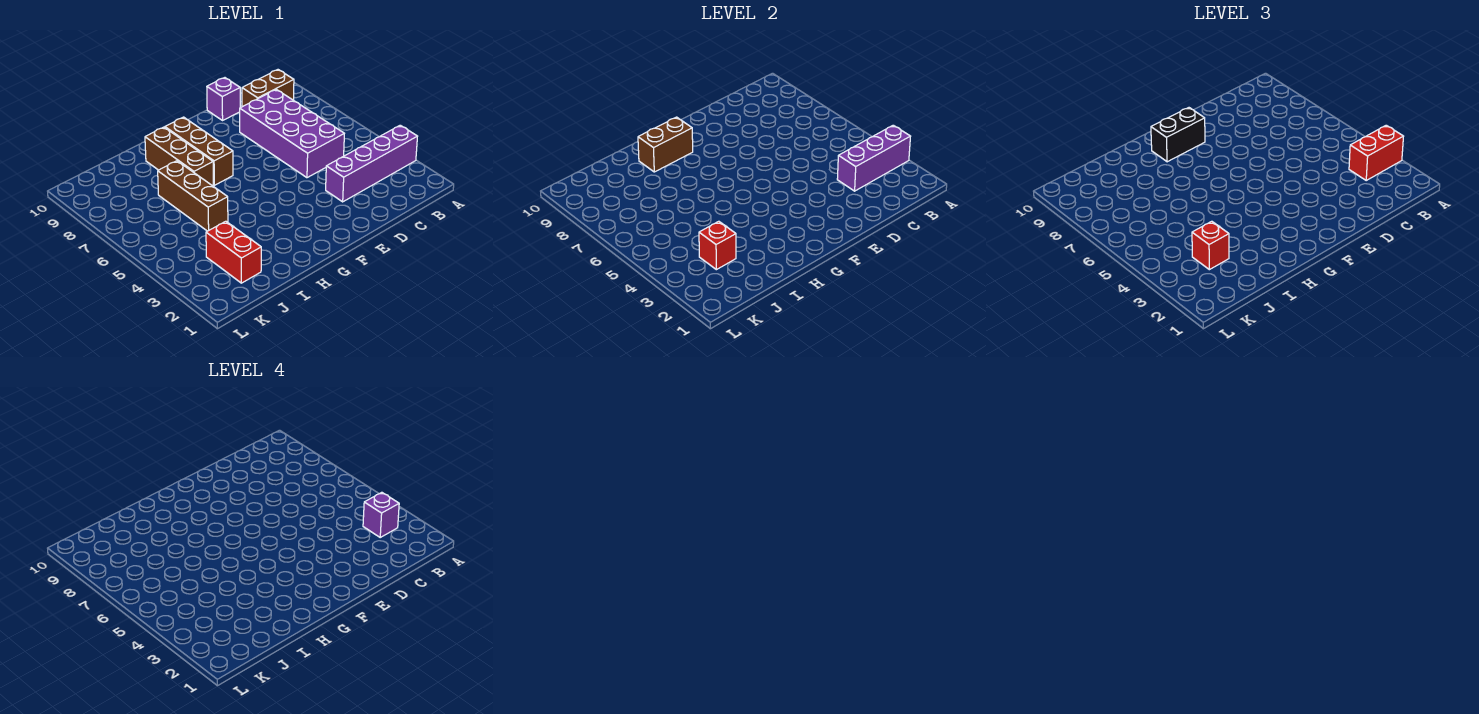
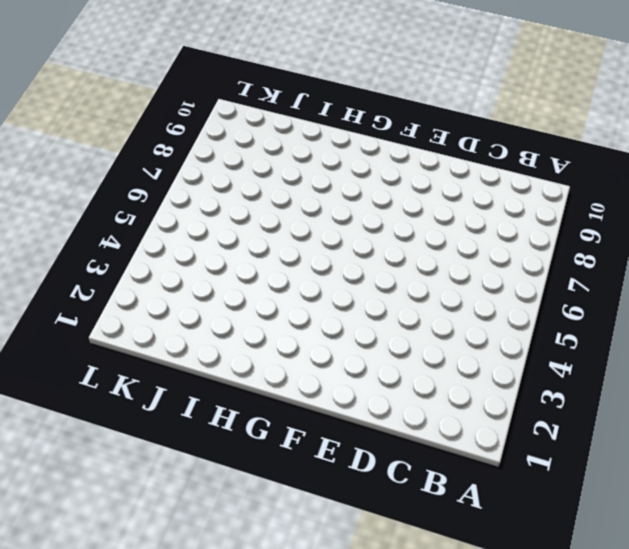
none -> purple 1x4 brick [326,125,418,202]
none -> brown 1x2 brick [242,70,294,107]
none -> purple 2x4 brick [240,89,344,178]

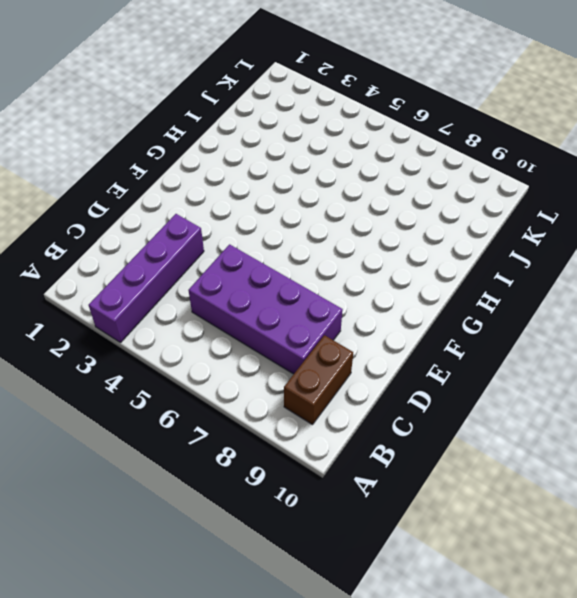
none -> purple 1x1 brick [207,78,240,120]
none -> brown 1x3 brick [165,117,233,185]
none -> brown 1x3 brick [145,127,213,186]

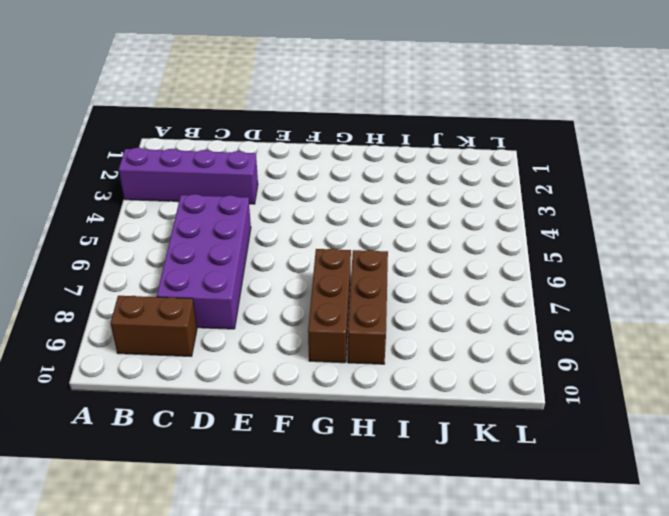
none -> purple 1x1 brick [207,78,240,120]
none -> brown 1x3 brick [158,161,228,231]
none -> red 1x2 brick [206,221,261,283]

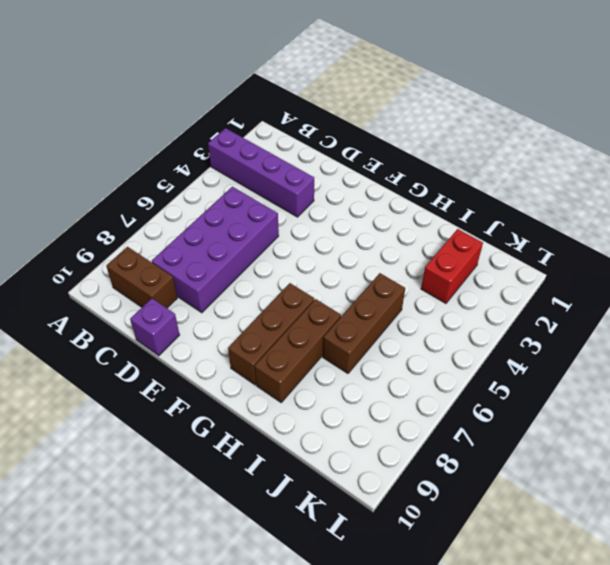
none -> purple 1x3 brick [837,125,911,191]
none -> brown 1x2 brick [638,117,693,172]
none -> red 1x1 brick [699,221,736,270]

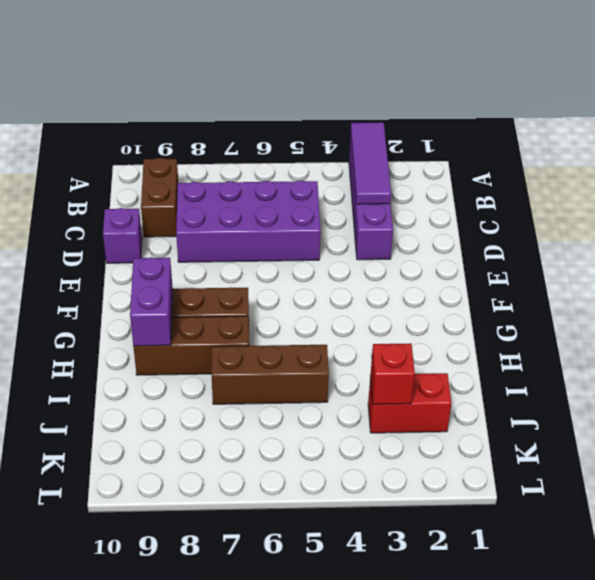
purple 1x3 tile [351,122,391,204] -> purple 1x3 brick [837,125,911,191]
purple 1x2 brick [130,257,173,346] -> brown 1x2 brick [638,117,693,172]
none -> red 1x2 brick [1349,125,1404,180]
none -> black 1x2 brick [1151,108,1205,162]
none -> red 1x1 brick [1192,221,1229,270]

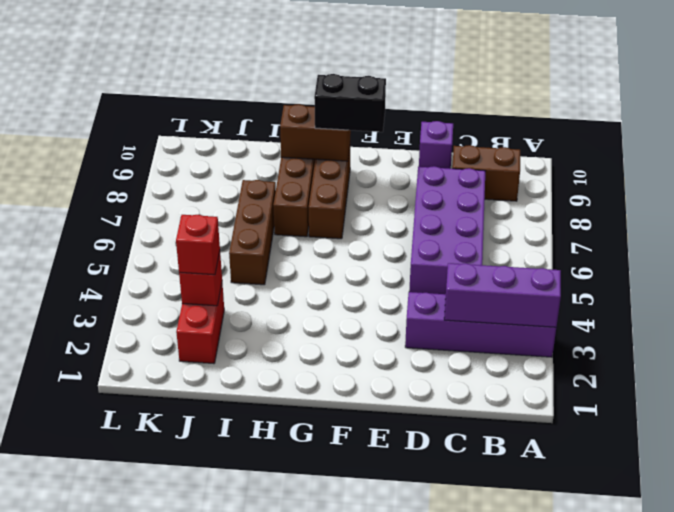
none -> red 1x2 brick [1349,125,1404,180]
none -> purple 1x1 brick [363,492,399,537]

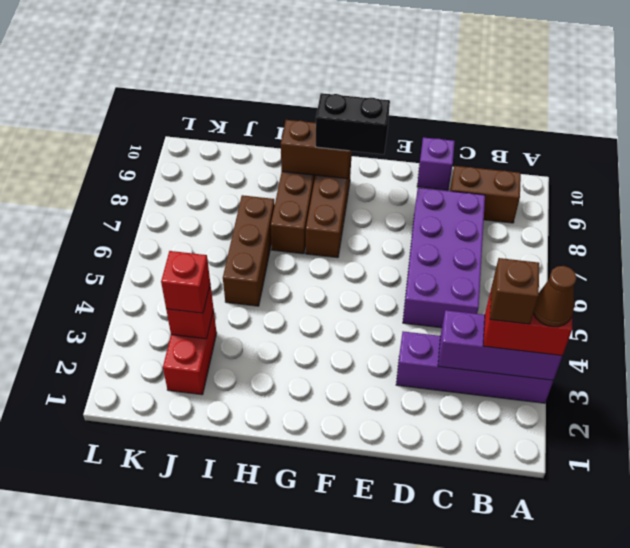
brown 1x1 cone [533,266,577,327] -> none
brown 1x1 brick [490,258,539,324] -> purple 1x1 brick [363,492,399,537]

